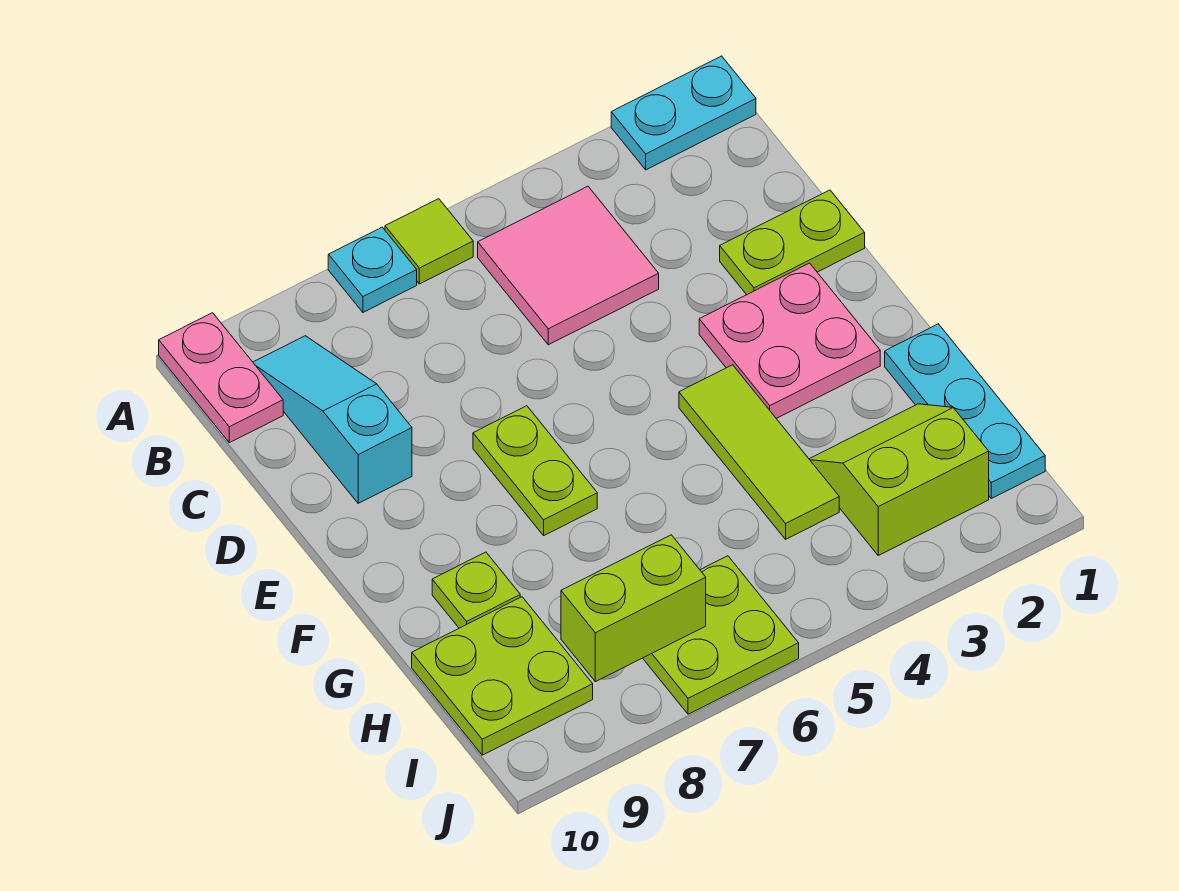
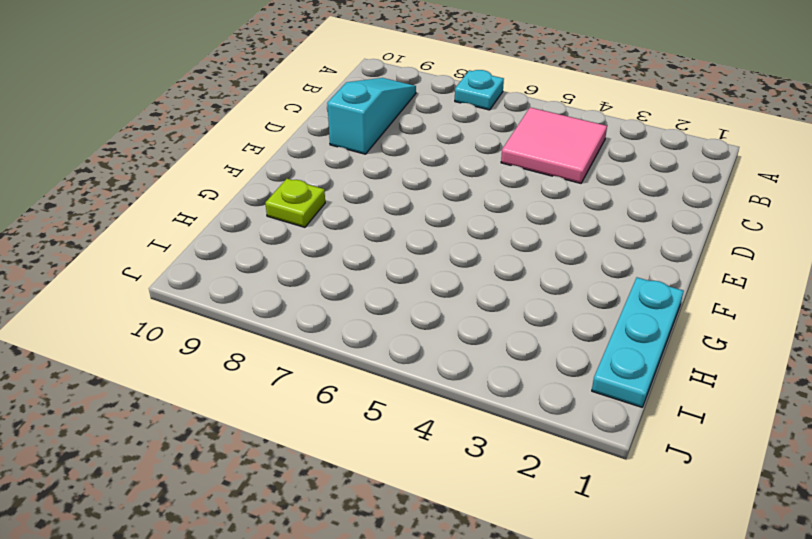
none -> cyan 1x2 plate [611,56,756,170]
none -> lime 1x1 tile [385,199,473,284]
none -> pink 1x2 plate [159,313,283,443]

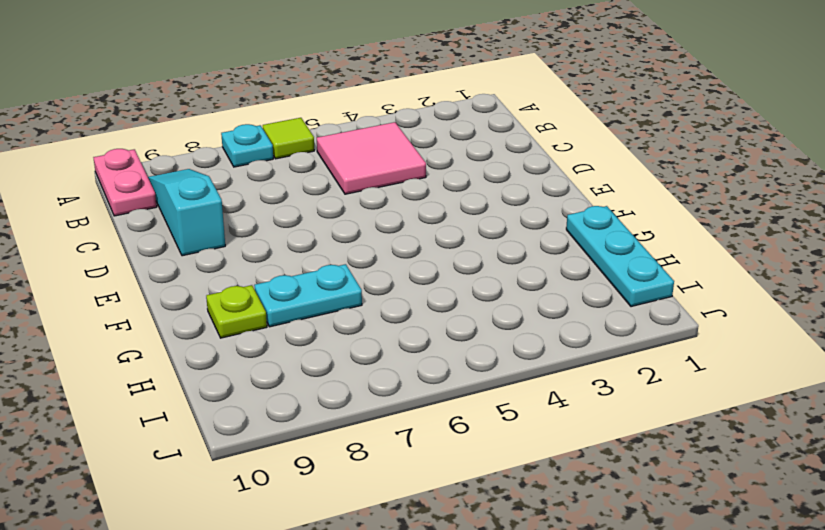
cyan 1x2 plate [254,264,362,327] -> cyan 1x2 plate moved to [611,56,756,170]
none -> lime 1x2 plate [720,190,865,295]
none -> pink 2x2 plate [699,263,880,418]
none -> lime 1x2 plate [473,406,597,535]

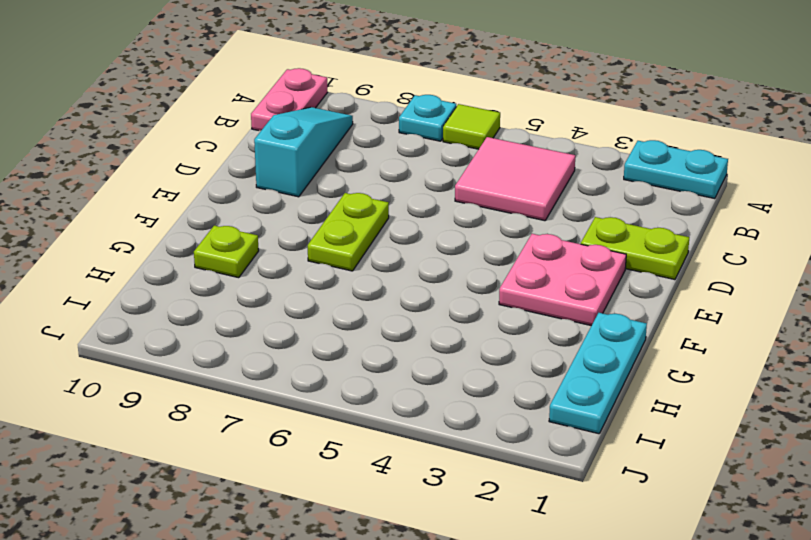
none -> lime 1x3 tile [679,365,839,539]
none -> lime 2x2 slope [809,404,989,555]
none -> lime 2x2 plate [412,597,593,755]

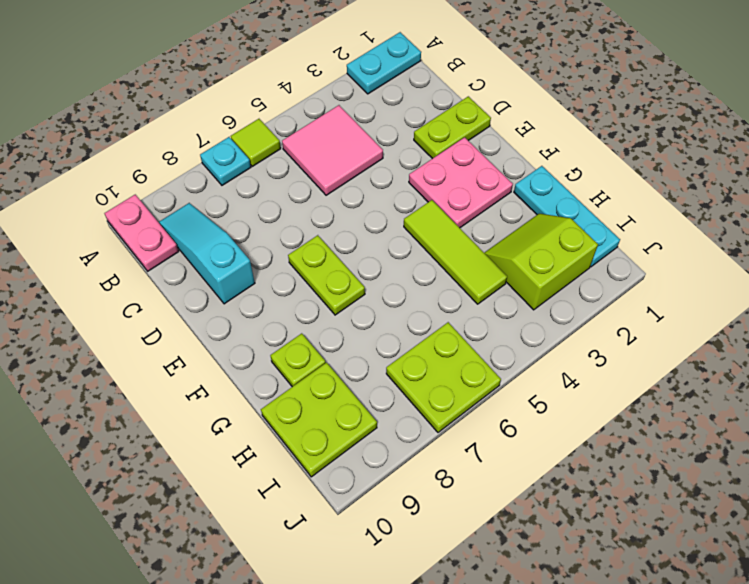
none -> lime 1x2 brick [561,535,706,682]

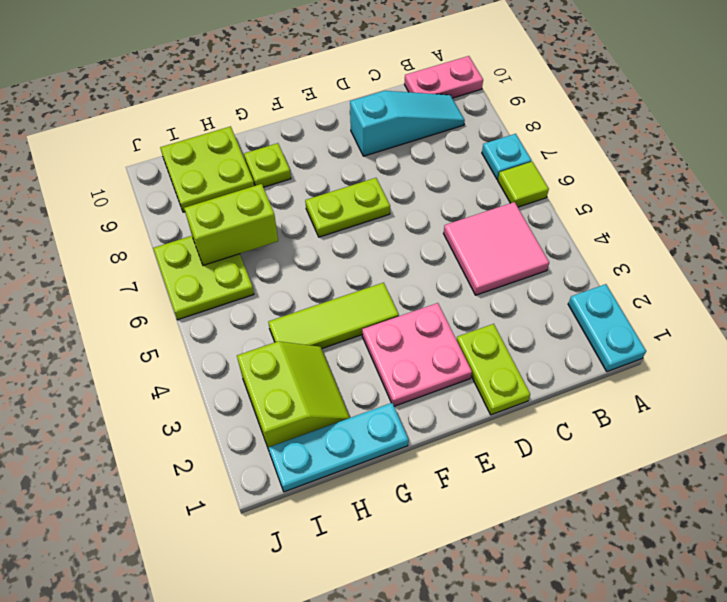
lime 1x2 brick [184,184,278,265] -> lime 1x2 brick turned to [561,535,706,682]

